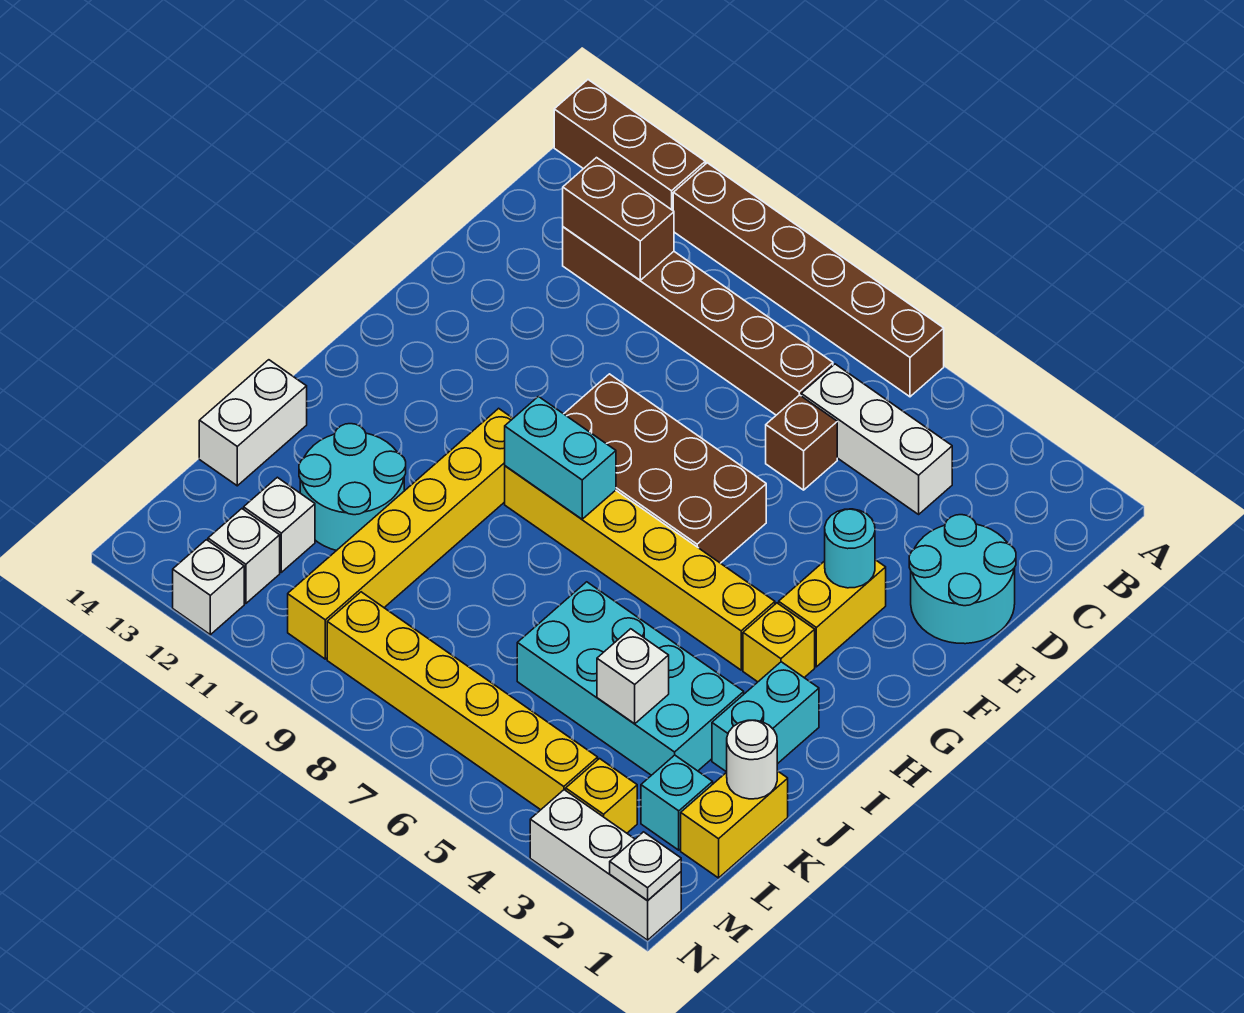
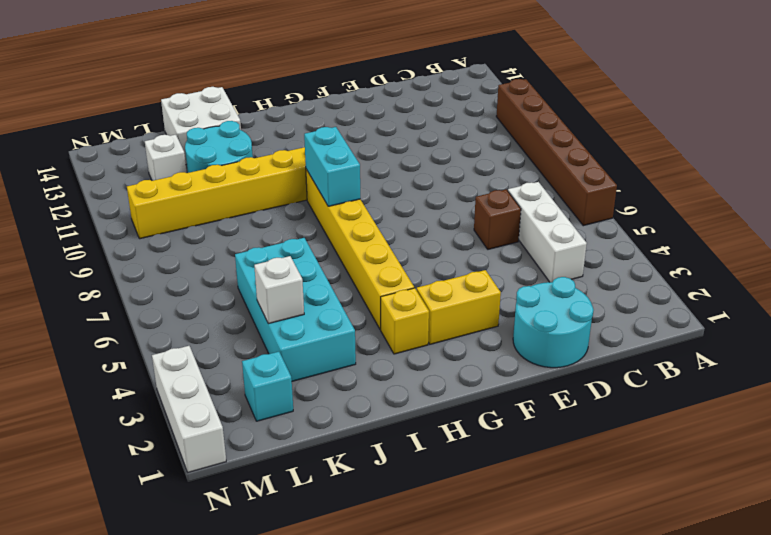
white 2x2 brick [161,87,241,164] -> white 1x2 brick [199,360,307,486]
none -> brown 1x3 brick [554,80,705,210]
none -> brown 1x6 brick [563,227,833,415]
none -> brown 2x4 brick [564,374,766,563]

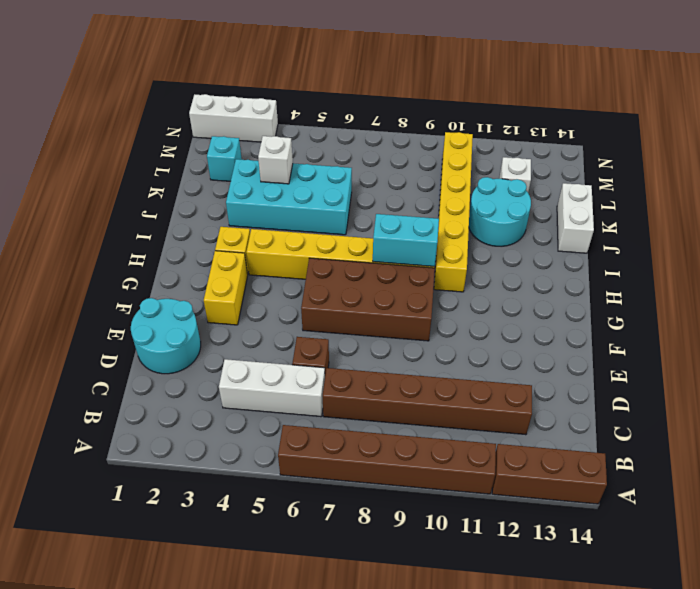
none -> cyan 1x2 brick [712,662,819,772]
none -> yellow 1x2 brick [681,771,788,878]
none -> yellow 1x1 brick [566,759,637,833]

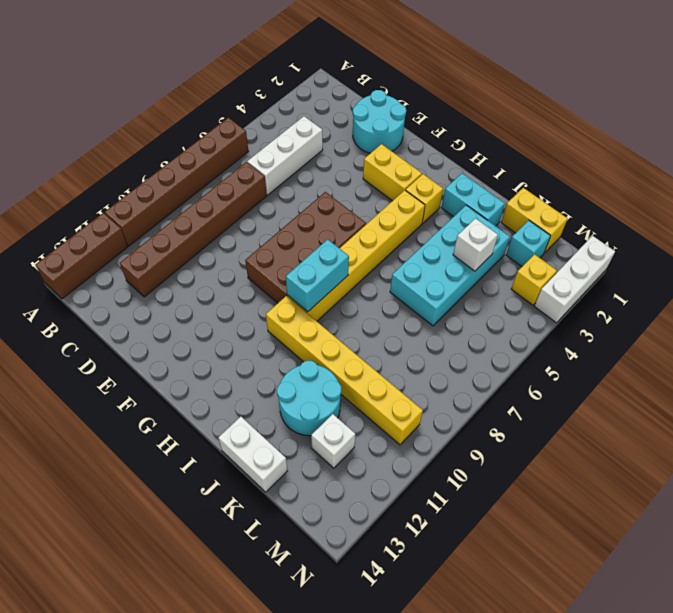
none -> brown 1x1 brick [766,395,837,490]
none -> yellow 1x6 brick [327,592,598,810]
none -> white 1x1 brick [208,509,280,604]

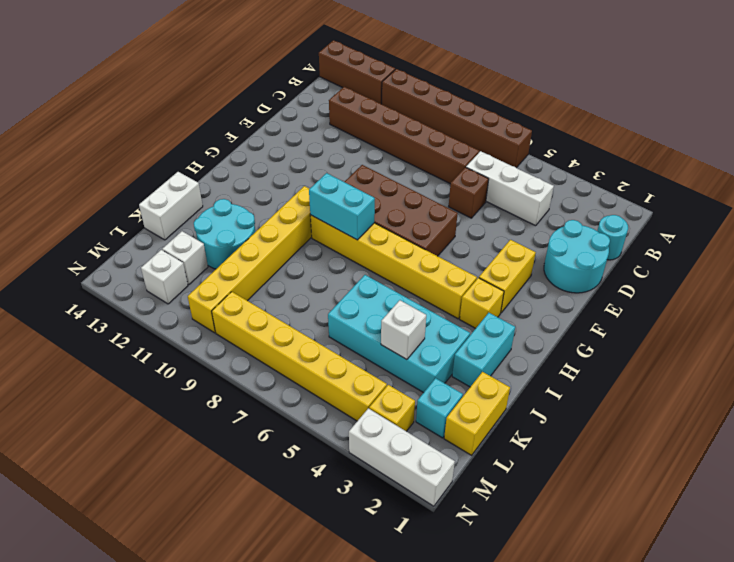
cyan 1x1 round brick [597,215,628,260] -> cyan 1x1 round brick moved to [825,509,875,588]
none -> white 1x1 brick [173,540,244,635]
none -> brown 1x2 brick [563,158,674,280]
none -> white 1x1 round brick [727,720,777,799]

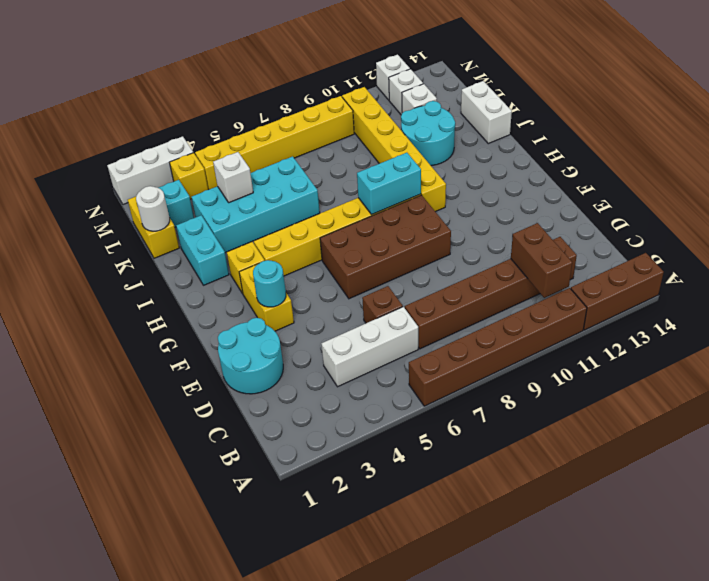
brown 1x2 brick [511,223,572,298] -> brown 1x2 brick turned to [563,158,674,280]
none -> white 1x1 plate [610,832,681,901]

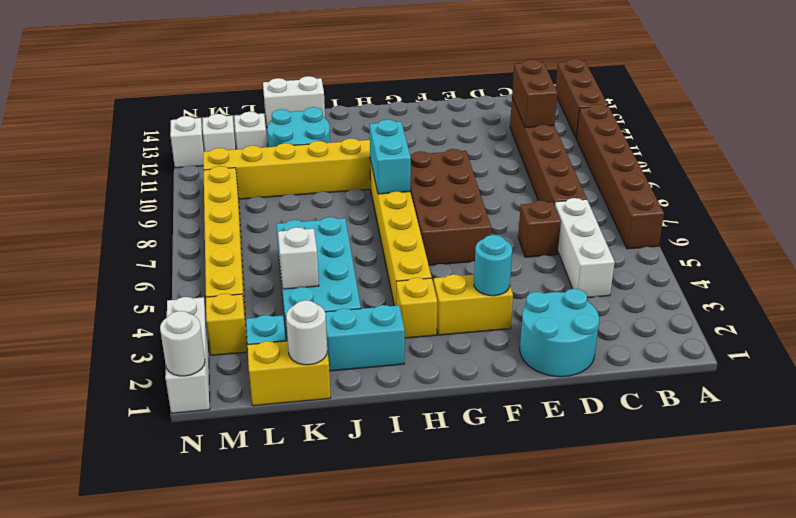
white 1x1 round brick [160,311,205,376] -> white 1x1 plate [610,832,681,901]

